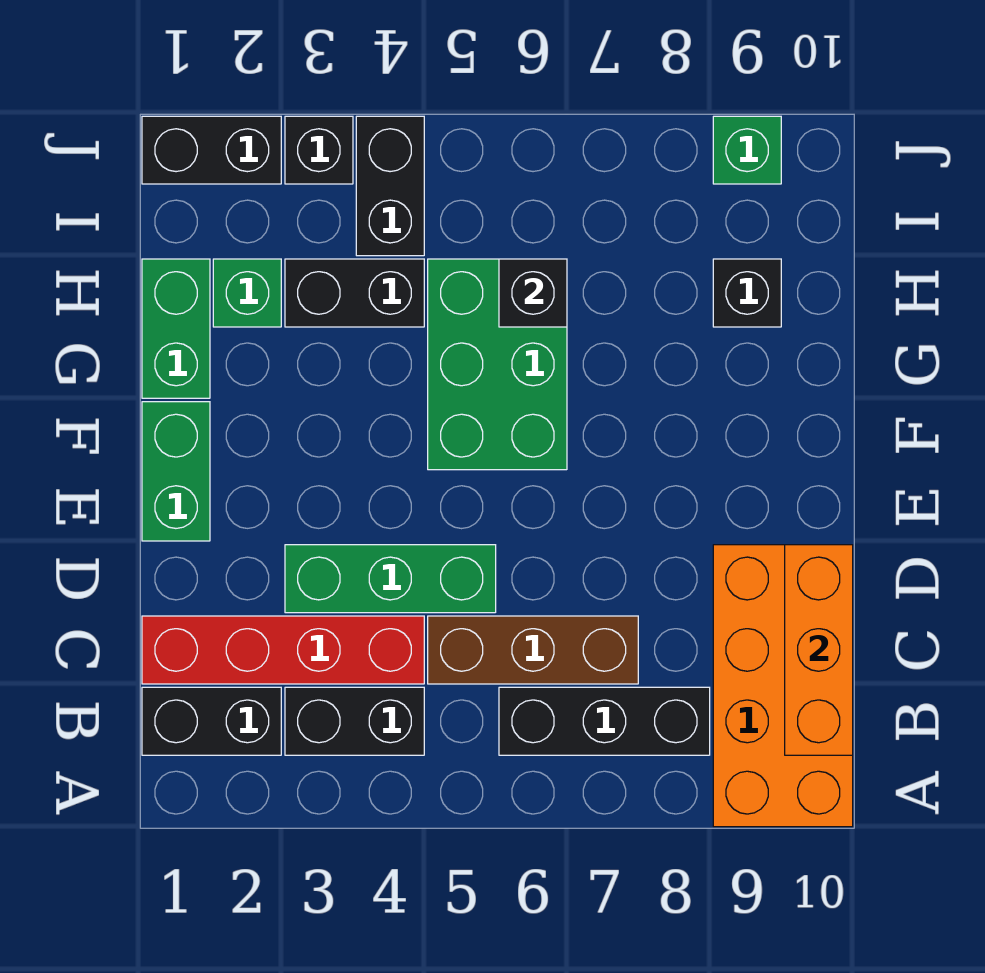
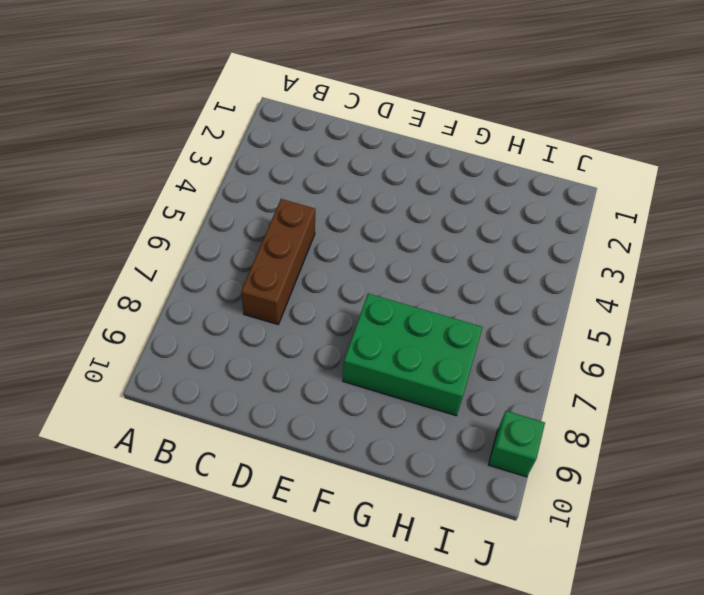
green 2x3 brick [343,294,483,416] -> green 2x3 brick moved to [428,259,567,470]
none -> orange 2x4 brick [713,545,853,827]
none -> black 1x2 brick [142,687,281,755]
none -> black 1x2 brick [285,687,424,755]

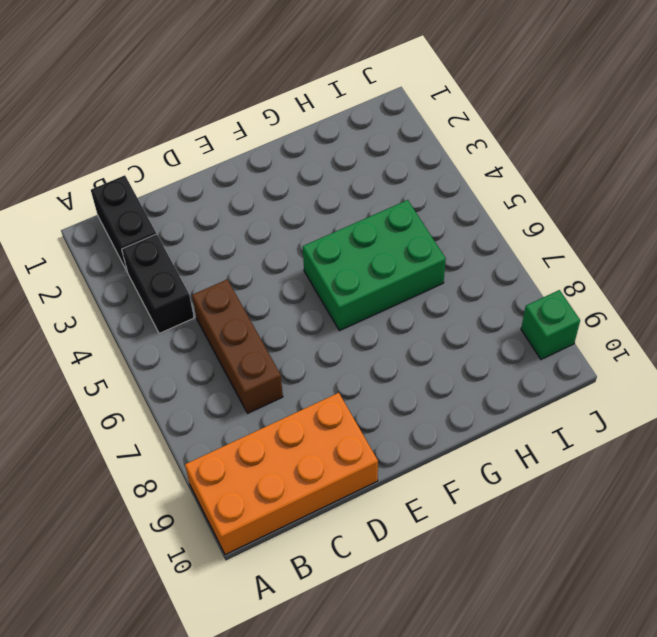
none -> black 1x3 brick [499,687,710,755]
none -> red 1x4 brick [142,616,424,684]
none -> green 1x3 brick [285,545,496,613]

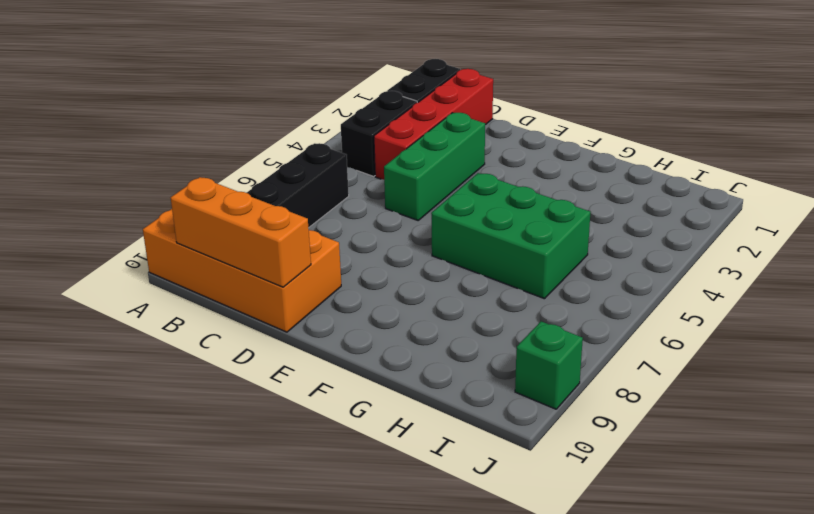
none -> brown 1x3 brick [428,616,638,684]
none -> green 1x2 brick [142,402,210,541]
none -> green 1x2 brick [142,259,210,398]

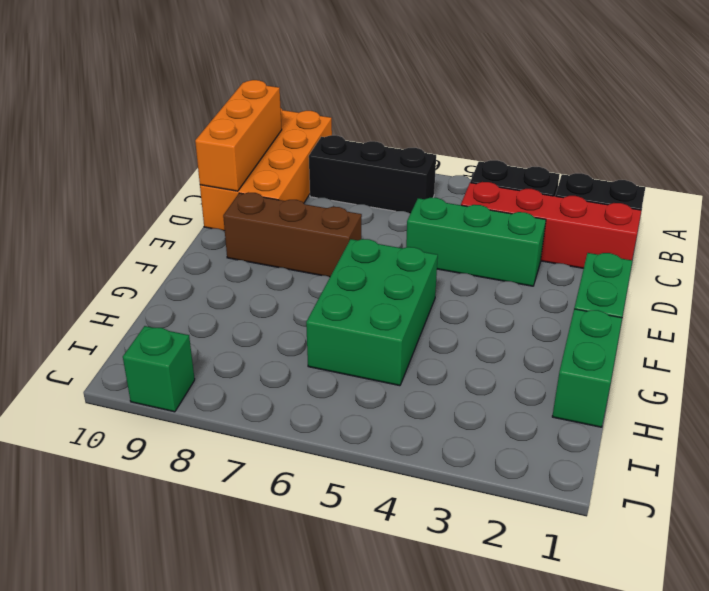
brown 1x3 brick [223,192,362,277] -> brown 1x3 brick moved to [428,616,638,684]
none -> green 1x1 brick [213,259,281,327]
none -> black 1x2 brick [285,259,424,327]
none -> black 1x1 brick [713,259,781,327]

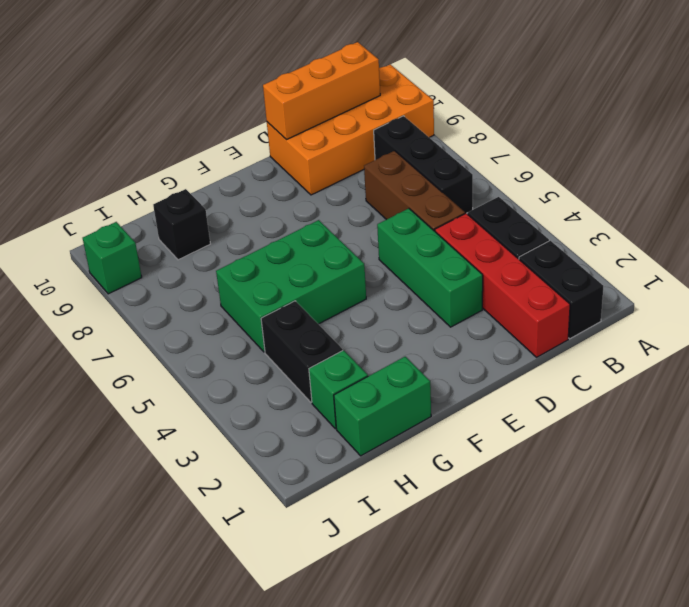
none -> green 1x2 brick [142,402,210,541]
none -> black 1x2 brick [356,116,424,256]
none -> black 1x2 brick [142,116,281,184]

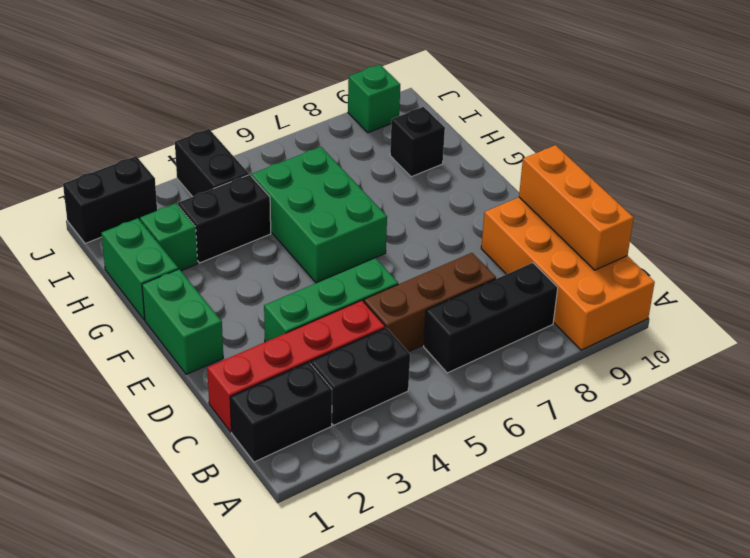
none -> black 1x1 brick [285,116,353,184]
none -> black 1x1 brick [499,259,567,327]

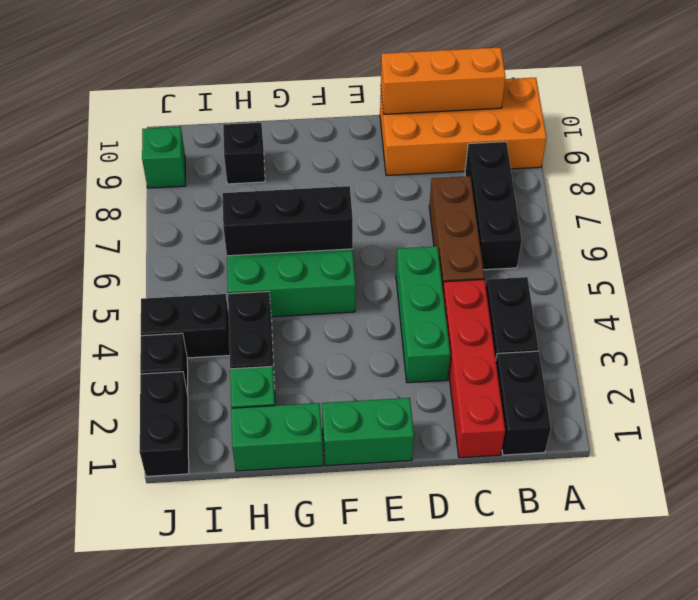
black 1x3 brick [222,186,353,256] -> black 1x1 brick [499,259,567,327]

